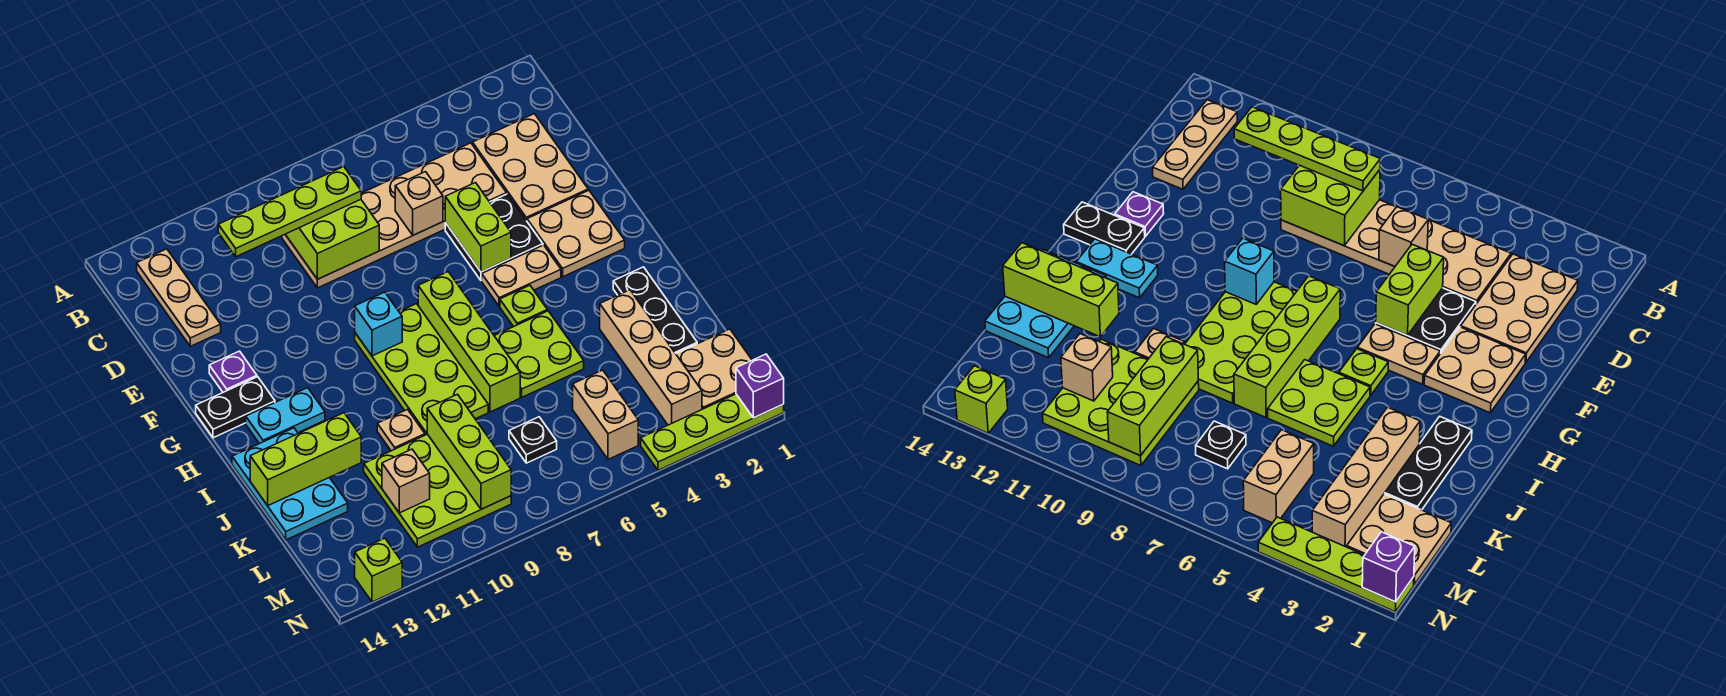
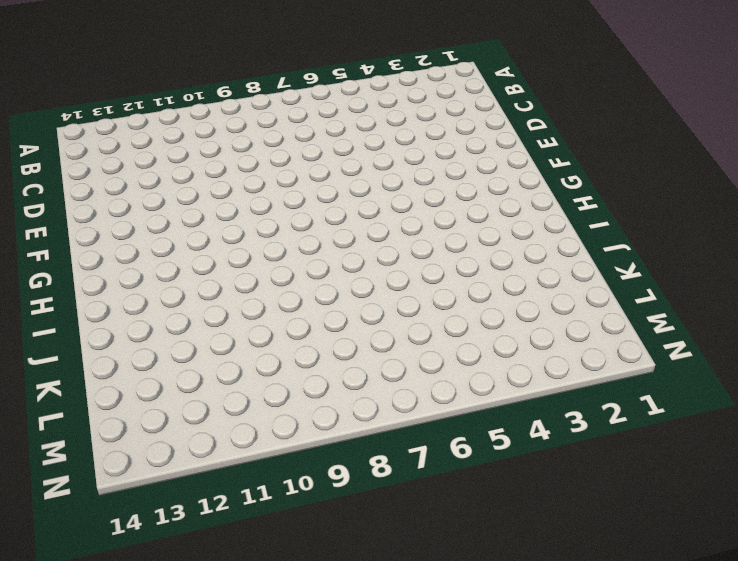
none -> tan 1x3 plate [137,249,221,346]
none -> tan 2x3 plate [473,114,588,221]
none -> tan 2x6 plate [282,143,506,288]
none -> black 2x2 plate [445,194,543,280]

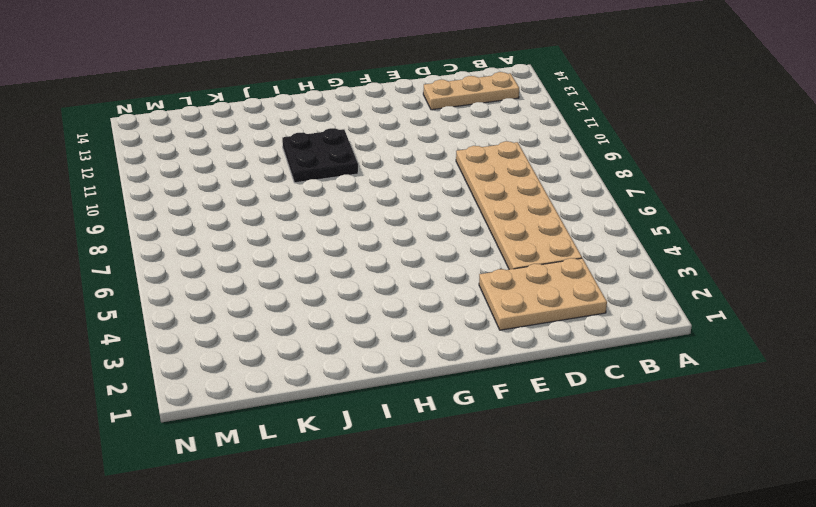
black 2x2 plate [282,128,358,183] -> black 2x2 plate moved to [445,194,543,280]
none -> tan 2x2 plate [527,190,625,277]
none -> purple 1x1 plate [209,351,257,392]
none -> tan 1x2 plate [482,245,561,306]
none -> lime 1x4 brick [418,272,520,412]

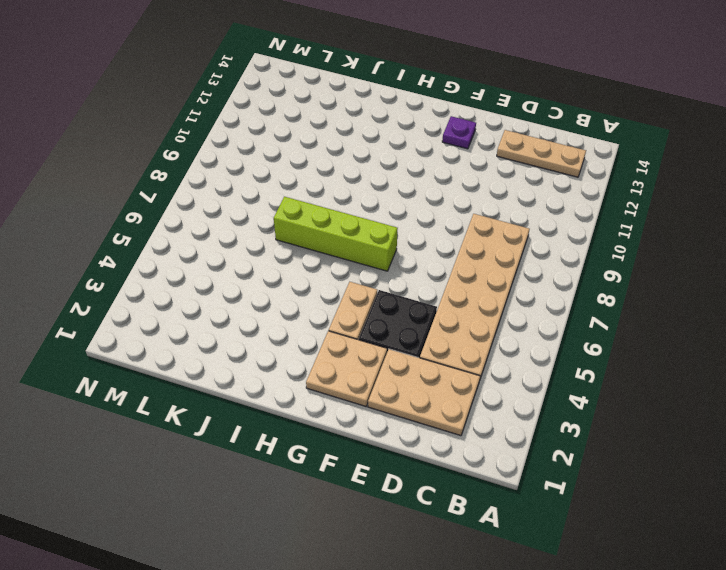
none -> lime 2x4 plate [355,304,488,435]
none -> black 1x2 plate [196,377,275,438]
none -> lime 1x1 plate [500,285,547,327]
none -> cyan 1x2 plate [246,388,325,444]

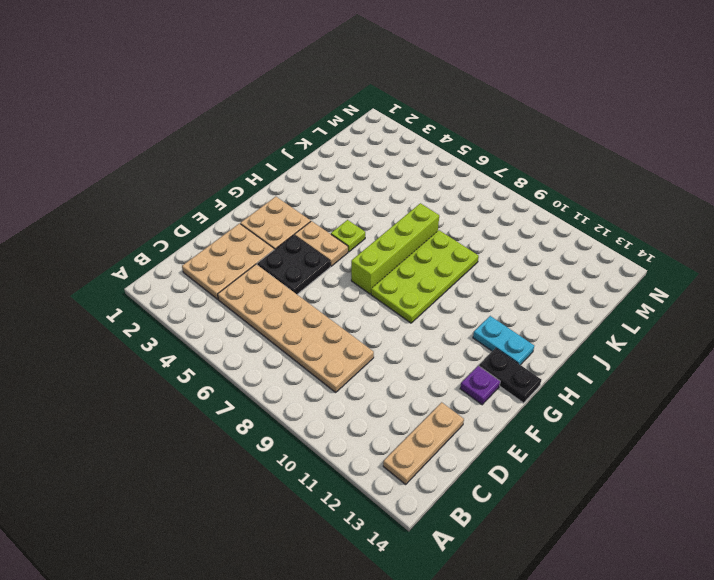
none -> black 1x3 plate [613,267,697,354]
none -> lime 2x2 plate [494,311,584,397]
none -> cyan 2x3 plate [232,428,348,540]
none -> tan 1x4 brick [600,290,702,425]

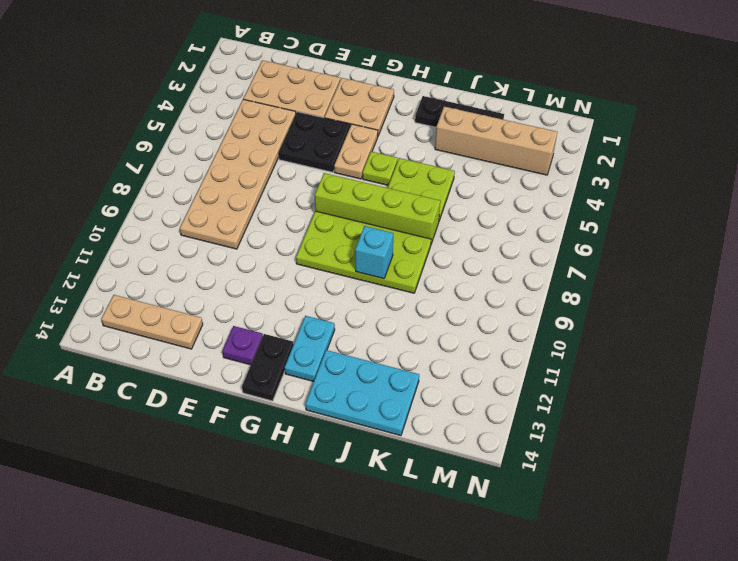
cyan 1x1 brick [355,226,393,279] -> cyan 1x1 brick moved to [355,292,402,356]
none -> tan 1x1 plate [377,410,425,451]
none -> lime 3x3 plate [364,434,511,547]
none -> tan 2x2 plate [676,329,752,409]
none -> tan 1x2 brick [573,370,638,459]

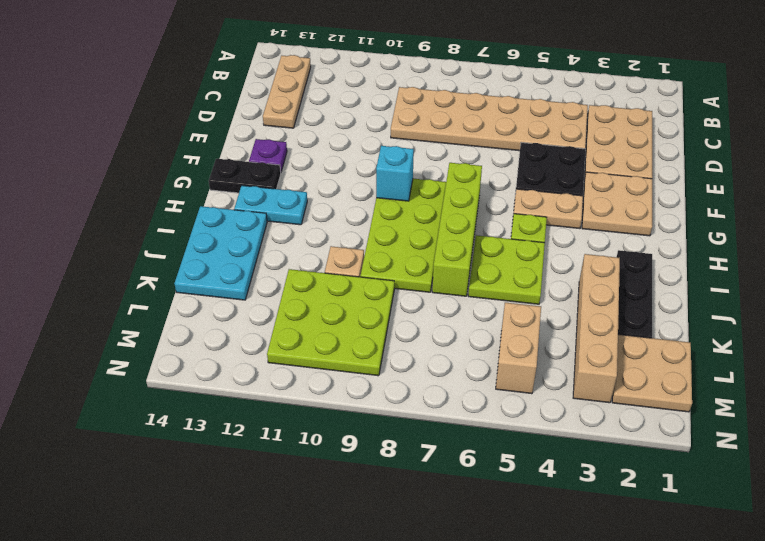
none -> black 1x1 plate [509,417,557,463]
none -> lime 1x4 plate [641,394,784,470]
none -> lime 1x1 brick [355,538,402,602]
none -> lime 2x2 brick [285,200,379,279]

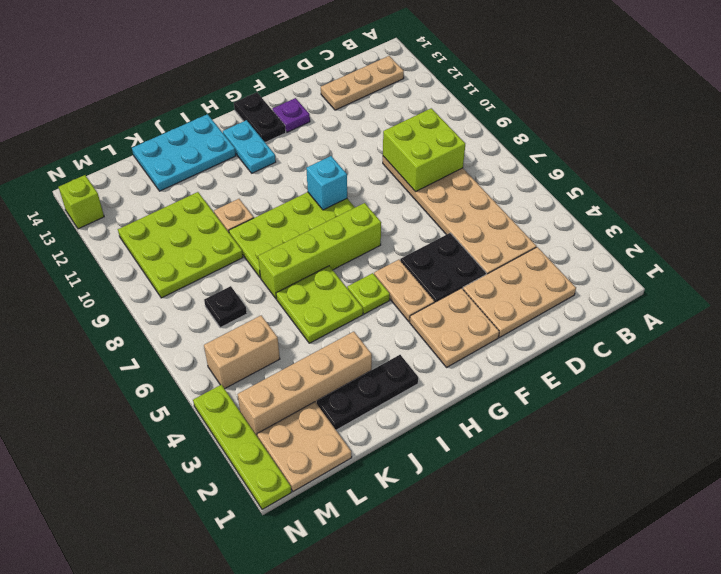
none -> tan 1x1 brick [395,172,443,235]
none -> lime 1x2 brick [445,183,511,272]
none -> lime 1x3 brick [250,413,361,506]
none -> lime 1x3 brick [427,394,511,509]

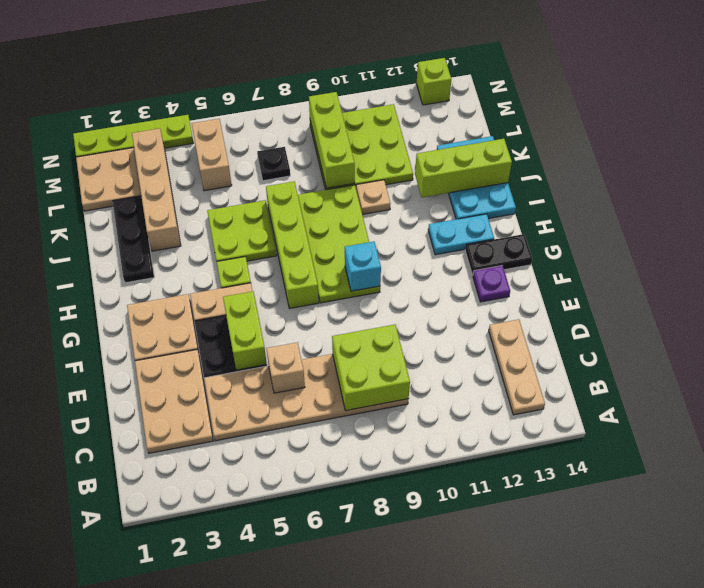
none -> tan 1x1 brick [382,449,430,513]
none -> purple 1x1 brick [736,354,784,418]
none -> lime 1x4 plate [218,167,361,257]

